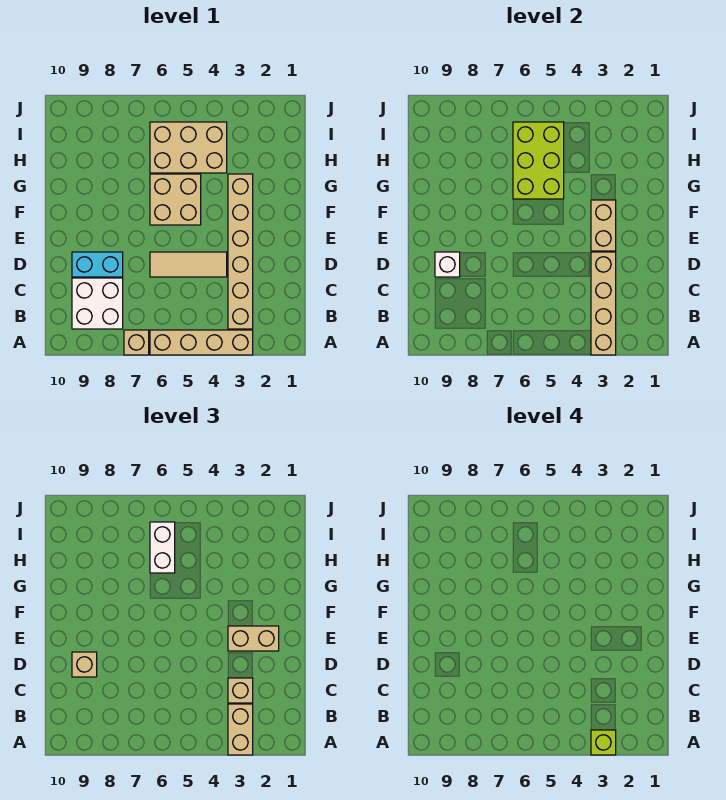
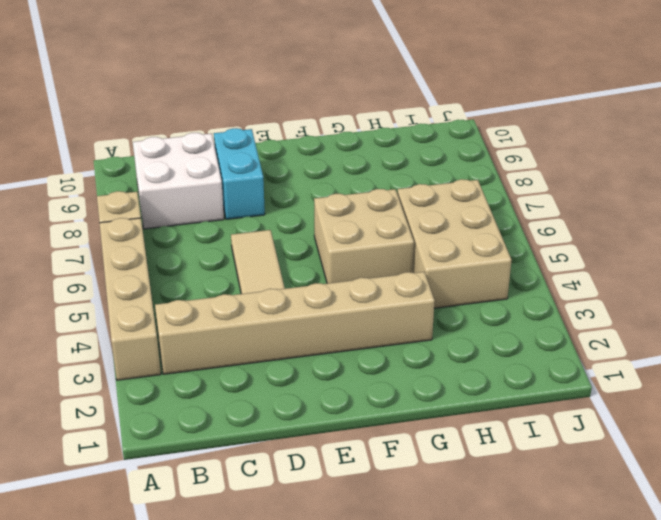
none -> tan 1x4 brick [591,252,616,355]
none -> white 1x1 brick [435,252,460,277]
none -> tan 1x2 brick [591,200,616,251]

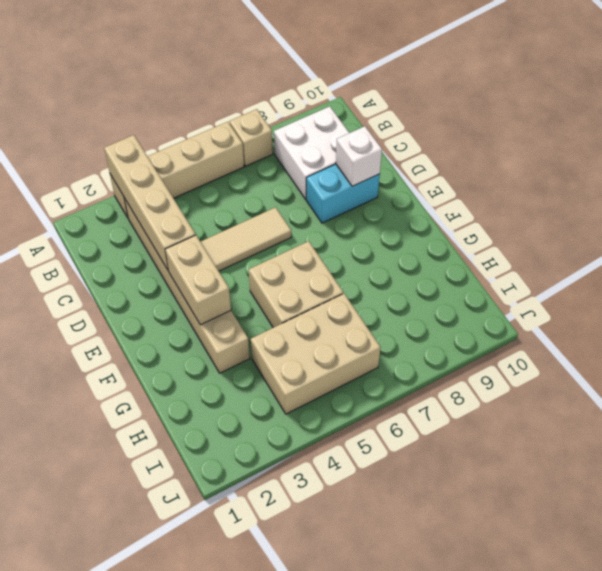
none -> lime 2x3 brick [513,122,564,199]
none -> tan 1x2 brick [228,704,253,755]
none -> tan 1x1 brick [228,678,253,703]

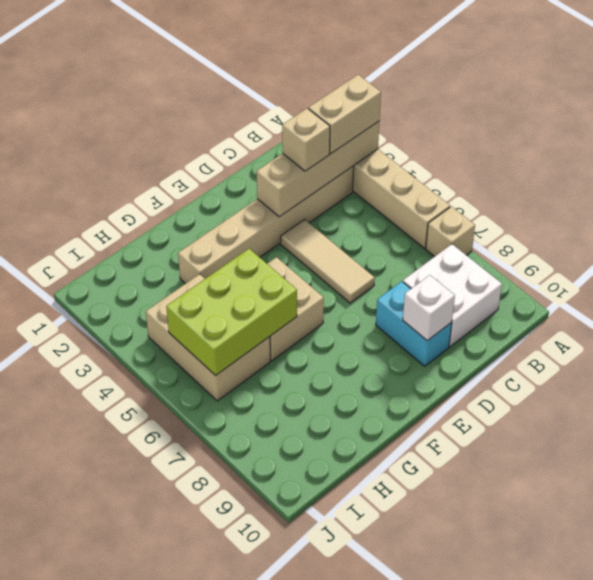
none -> tan 1x2 brick [591,200,616,251]
none -> tan 1x1 brick [72,652,97,677]
none -> tan 1x2 brick [228,626,279,651]

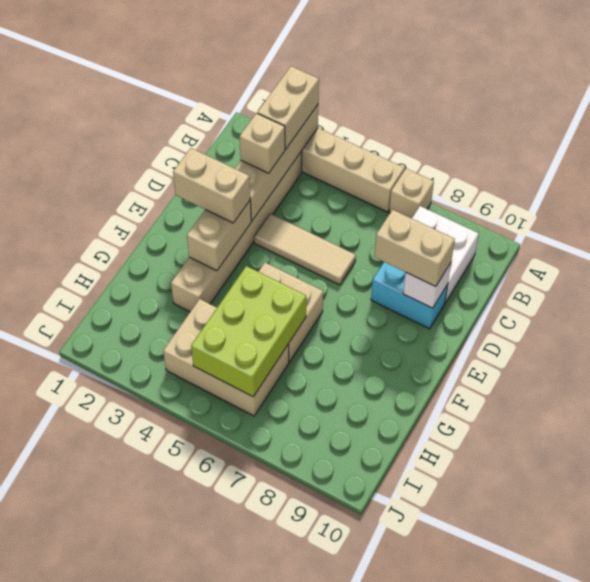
tan 1x2 brick [374,210,455,287] -> tan 1x1 brick [72,652,97,677]
none -> white 1x2 brick [150,522,175,573]
none -> lime 1x1 brick [591,730,616,755]

